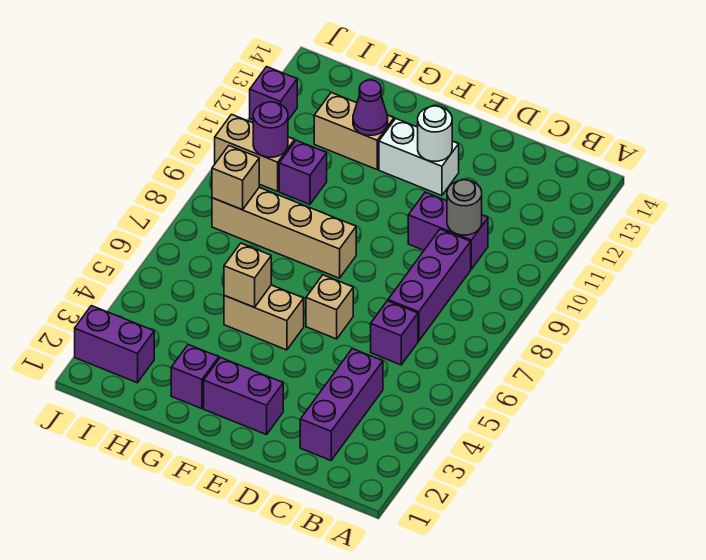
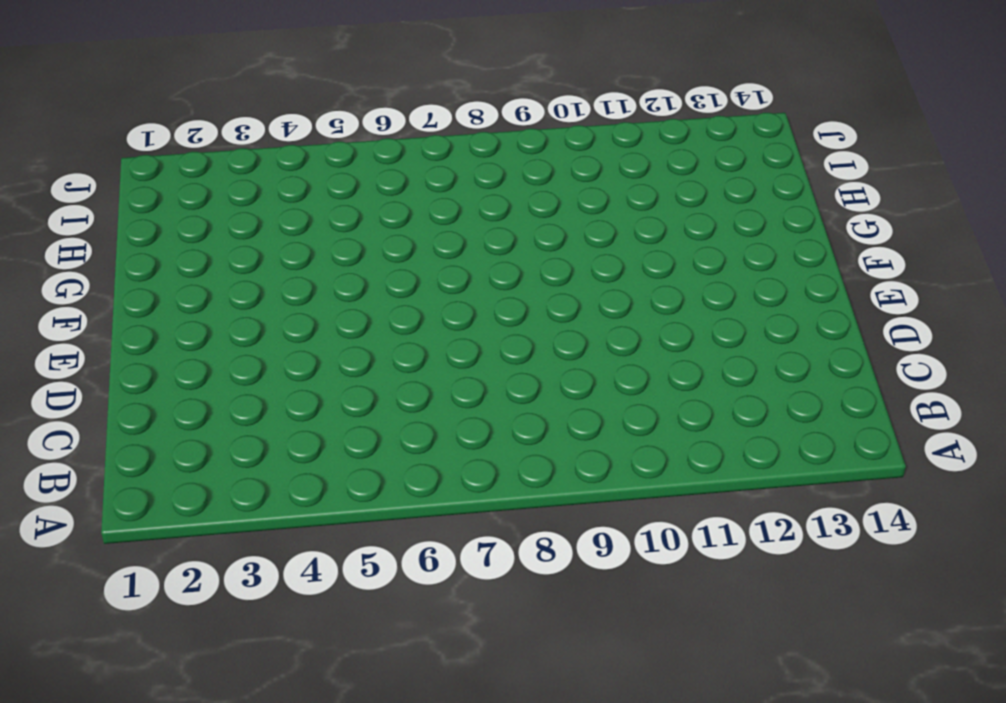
none -> purple 1x3 brick [300,349,383,460]
none -> purple 1x1 brick [371,301,418,365]
none -> purple 1x3 brick [388,229,471,341]

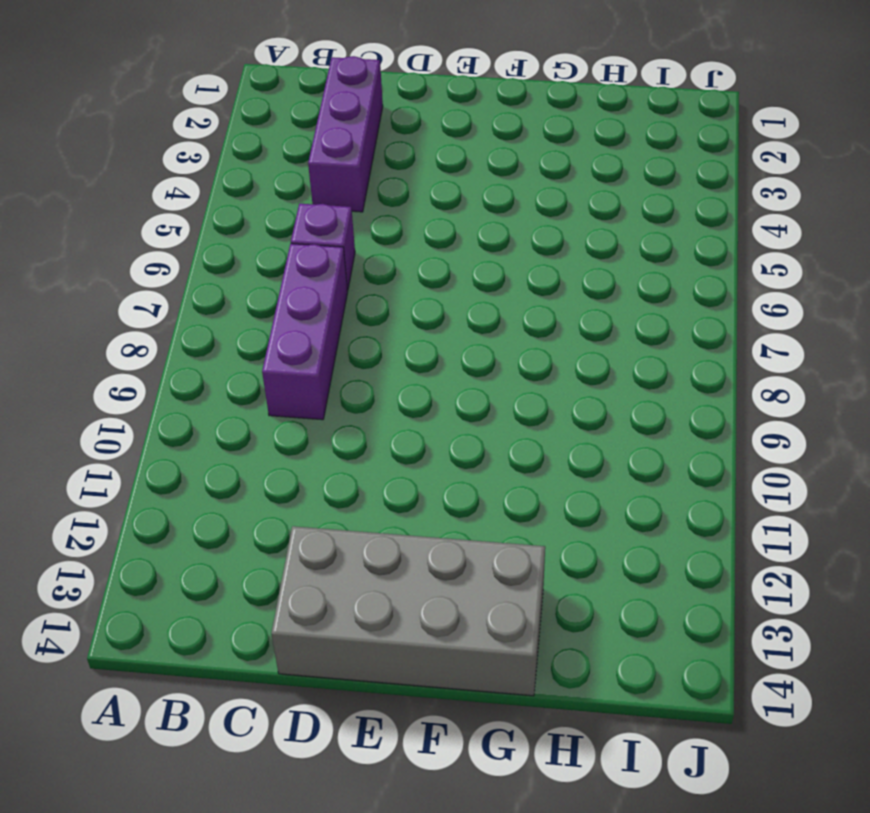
grey 2x4 brick [271,526,545,696] -> none
none -> purple 1x2 brick [408,192,488,269]
none -> purple 1x2 brick [204,357,283,435]
none -> tan 1x1 brick [306,275,353,339]

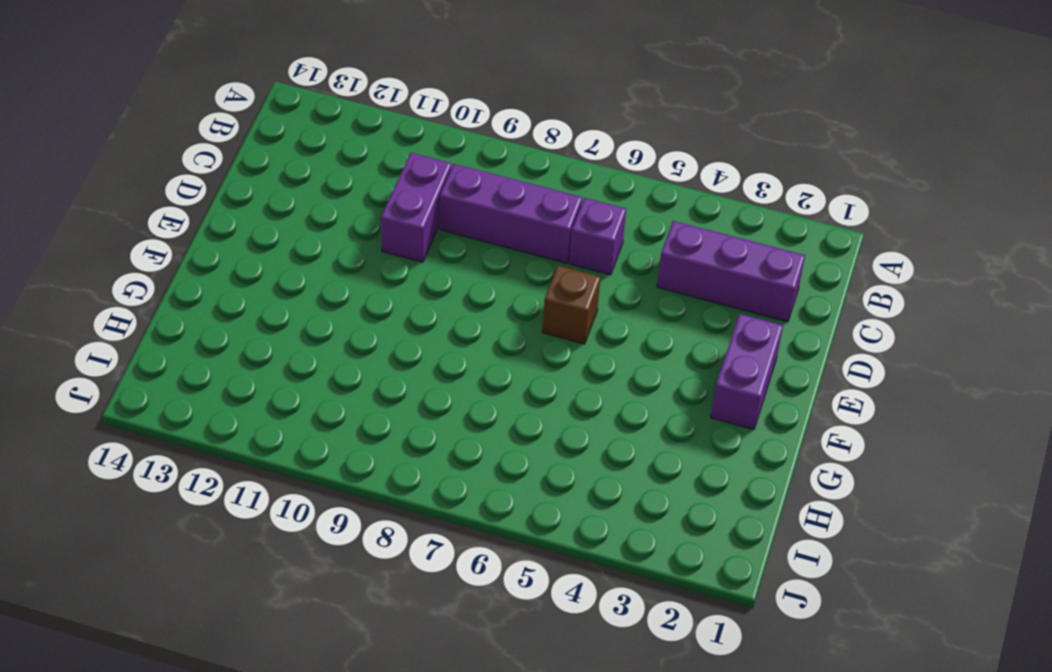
brown 1x1 brick [542,266,600,344] -> tan 1x1 brick [306,275,353,339]
none -> white 1x2 brick [379,119,459,196]
none -> tan 1x2 brick [224,285,304,350]
none -> tan 1x4 brick [212,187,356,278]

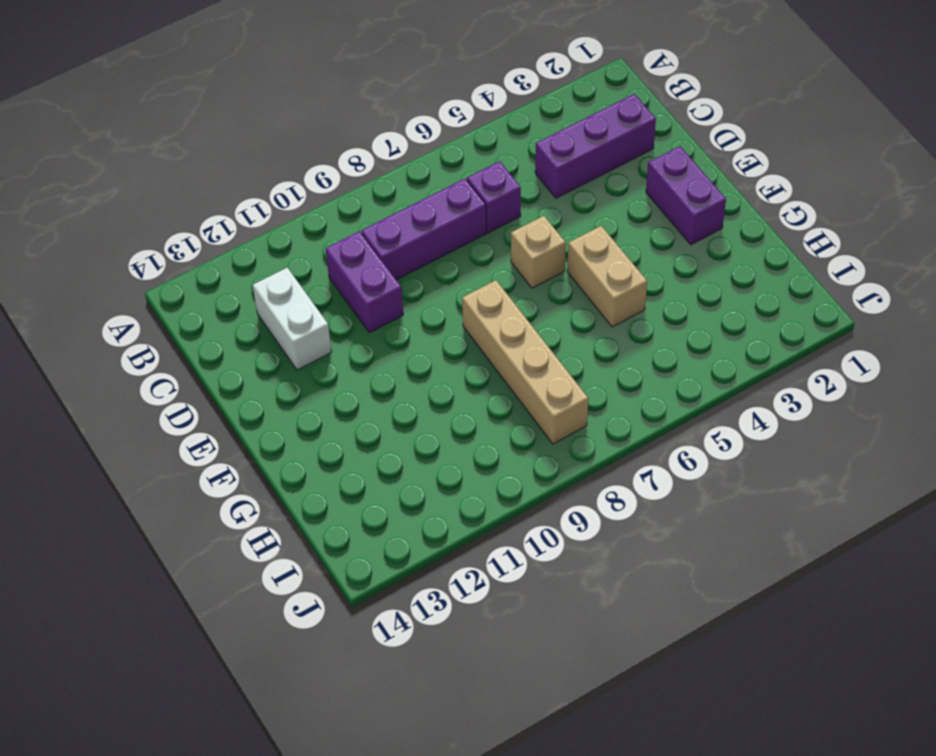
white 1x2 brick [253,268,332,370] -> white 1x2 brick moved to [379,119,459,196]
none -> purple 1x1 brick [171,344,219,409]
none -> tan 1x2 brick [314,92,394,169]
none -> purple 1x1 brick [279,140,327,204]

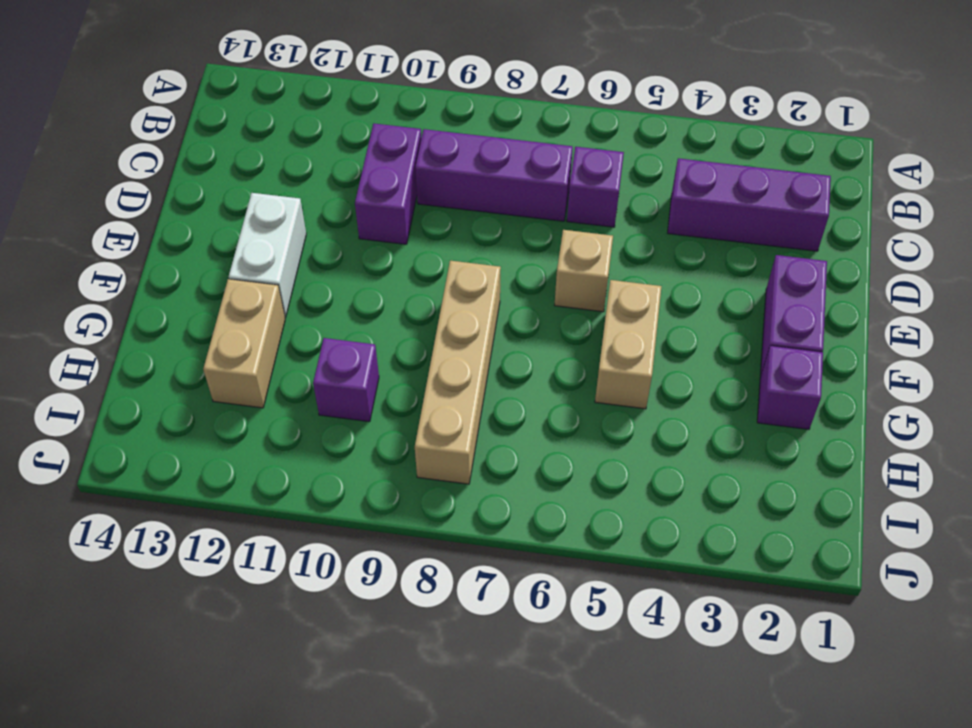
none -> purple 1x2 brick [75,306,154,383]
none -> tan 1x2 brick [215,114,294,191]
none -> purple 1x1 brick [250,67,297,120]

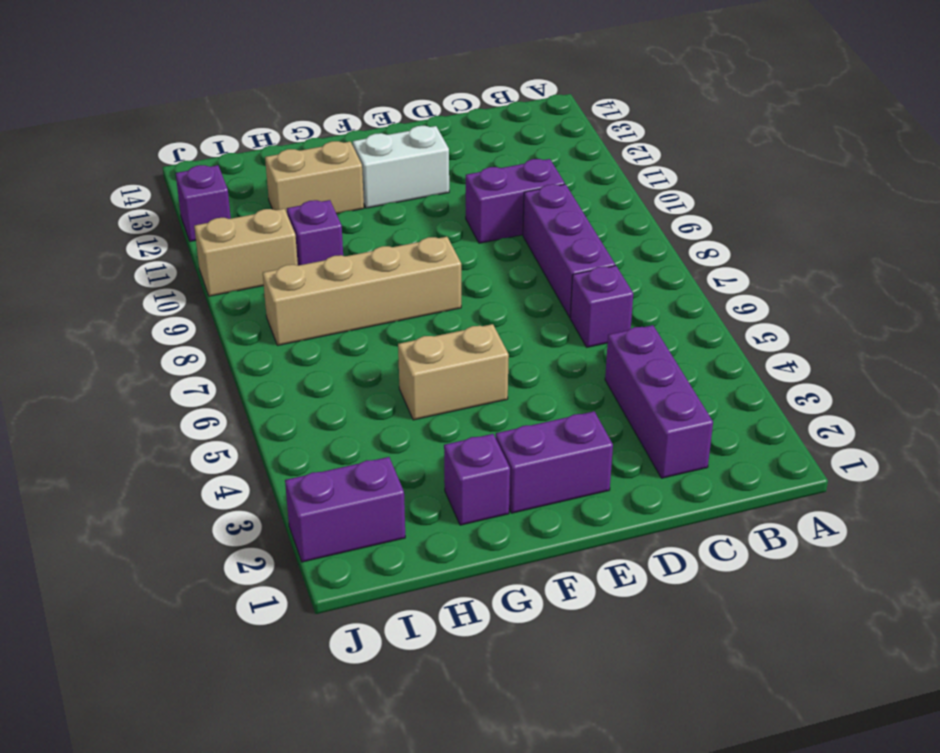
none -> tan 1x1 brick [306,275,353,339]
none -> grey 1x1 round brick [447,180,482,235]
none -> white 1x1 round brick [418,106,452,161]

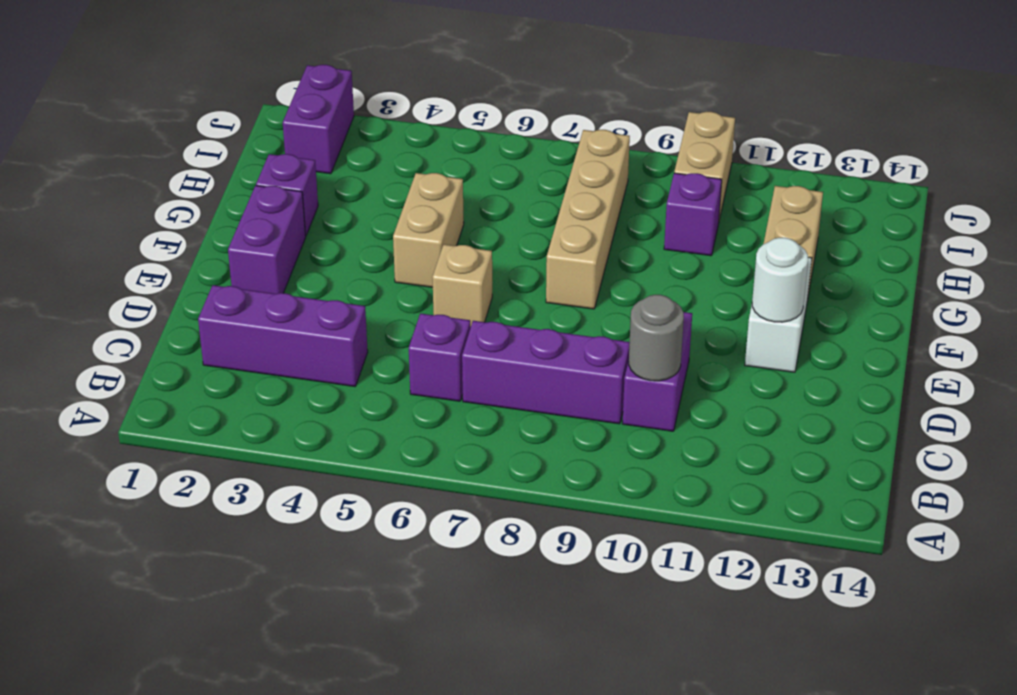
none -> purple 1x1 brick [250,67,297,120]
none -> tan 1x1 brick [224,243,271,307]
none -> purple 1x1 cone [353,80,388,135]

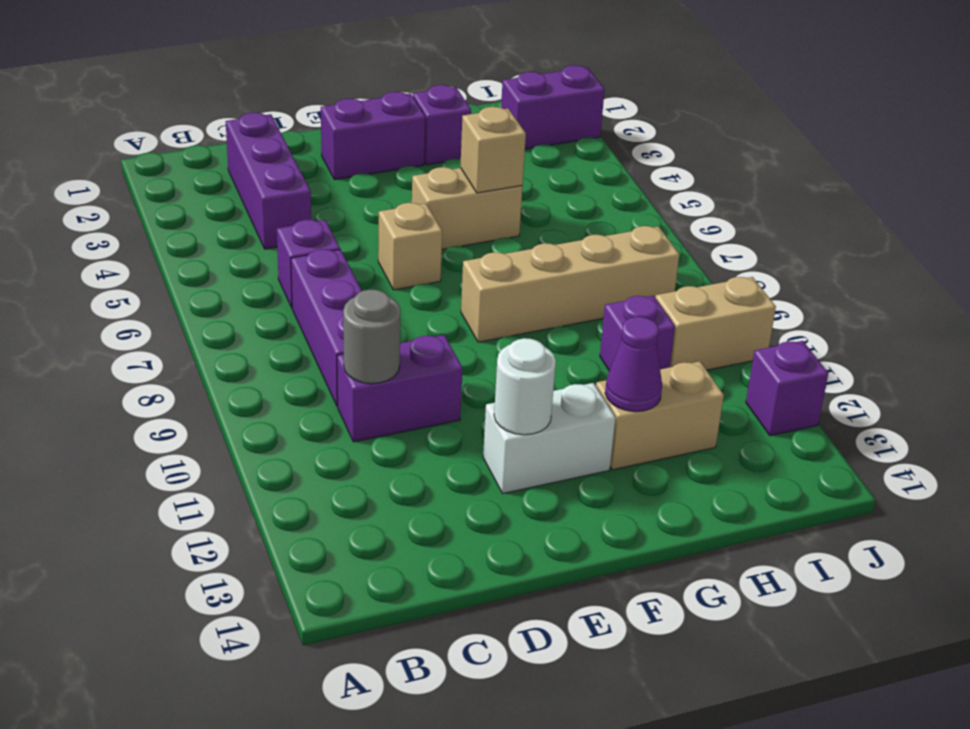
none -> tan 1x1 brick [212,146,259,210]
none -> purple 1x1 round brick [253,102,288,157]

